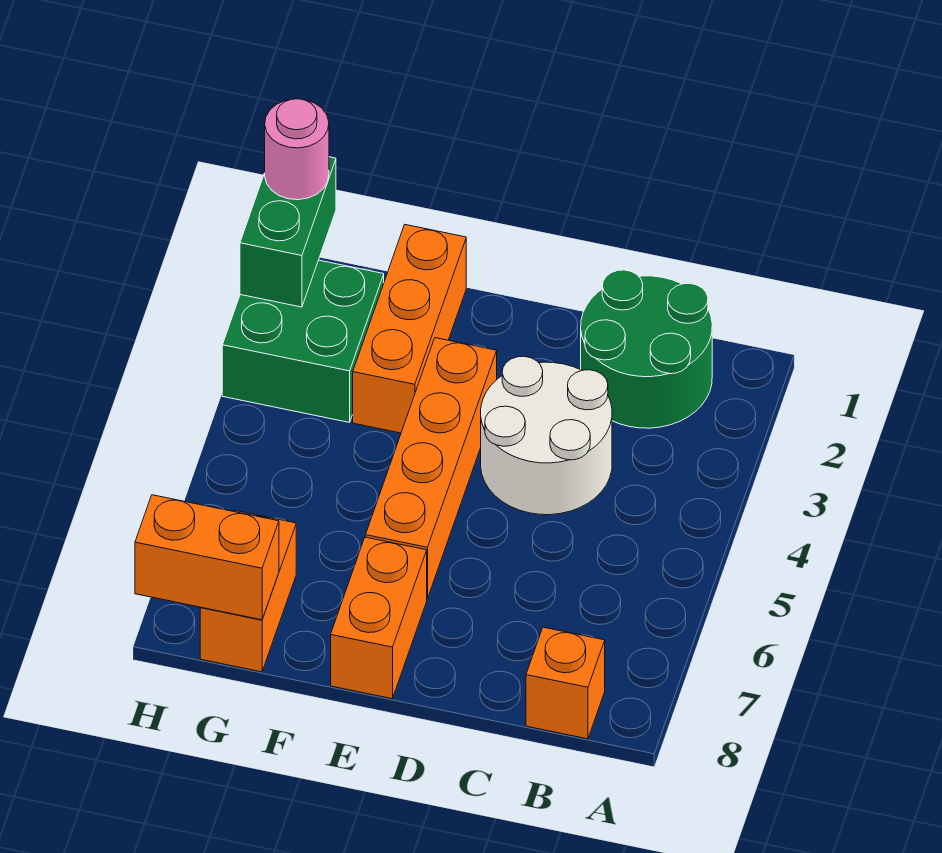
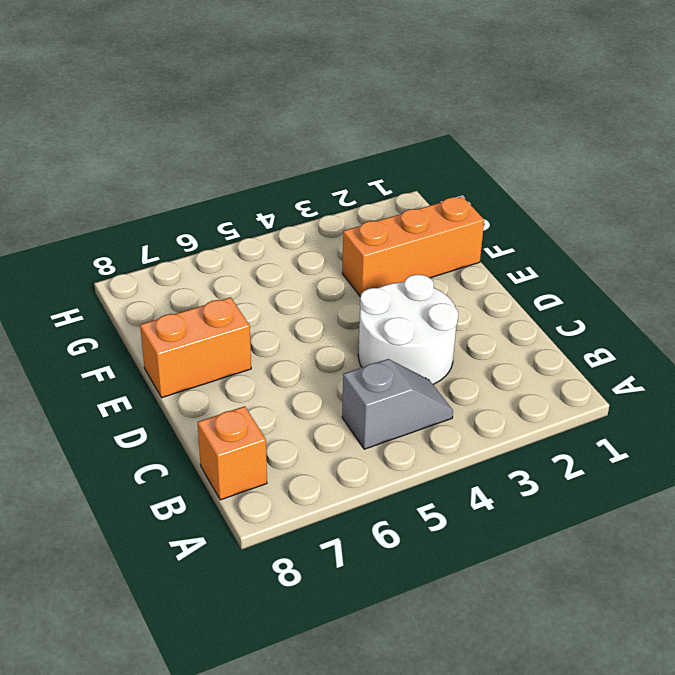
grey 1x2 slope [342,359,453,449] -> none
none -> green 2x2 round brick [581,270,712,428]
none -> orange 1x4 brick [366,338,497,599]

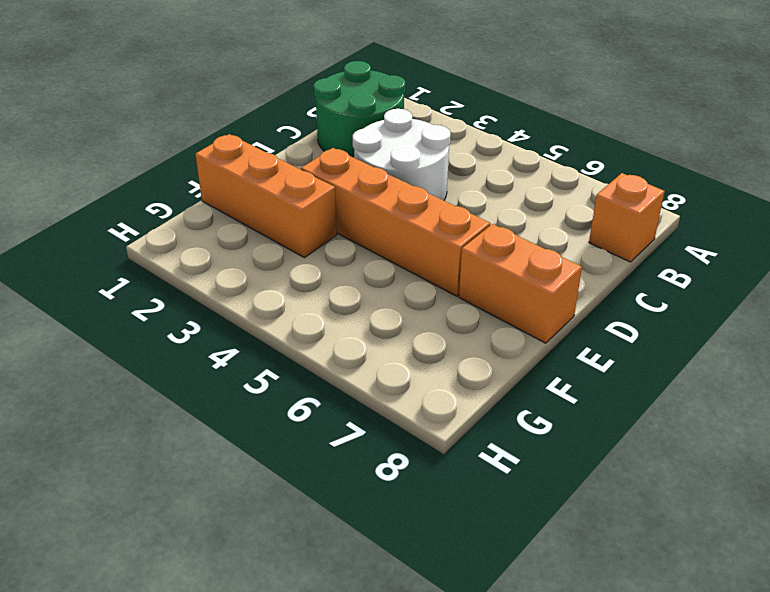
none -> green 2x2 brick [222,260,384,422]
none -> orange 1x2 brick [200,510,296,672]

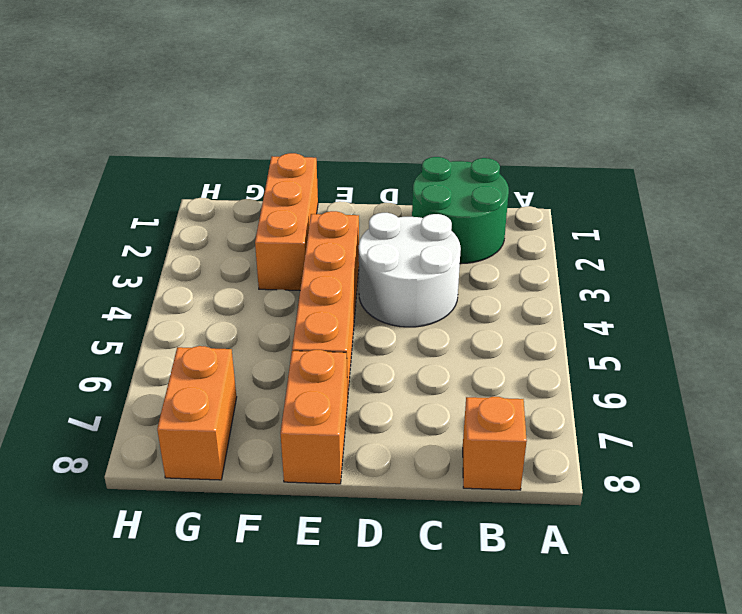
none -> green 2x2 brick [222,260,384,422]
none -> orange 1x2 brick [135,495,279,620]

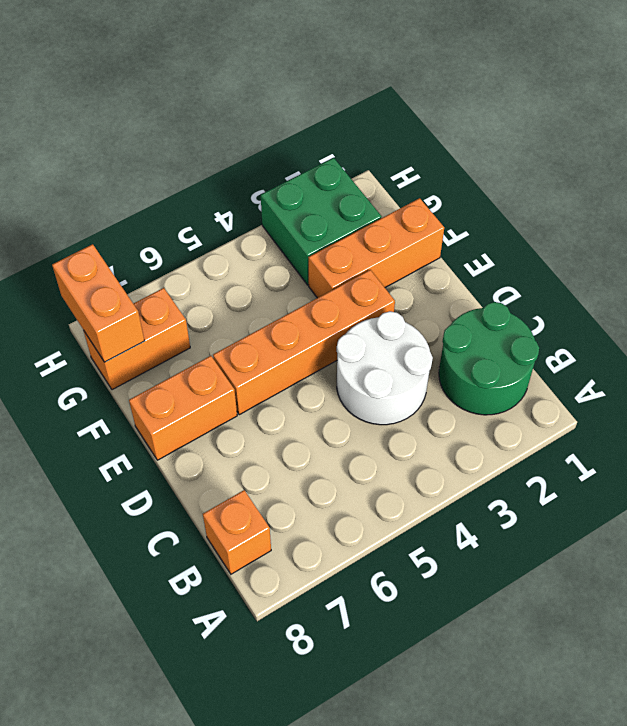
none -> green 1x2 brick [240,157,336,307]
none -> pink 1x1 round brick [265,99,329,200]

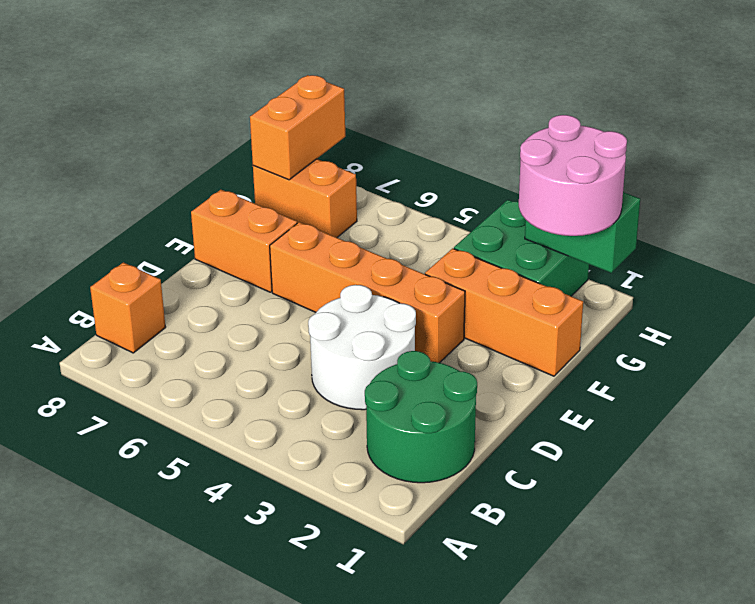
pink 2x2 round brick [519,115,627,236] -> pink 1x1 round brick [265,99,329,200]

